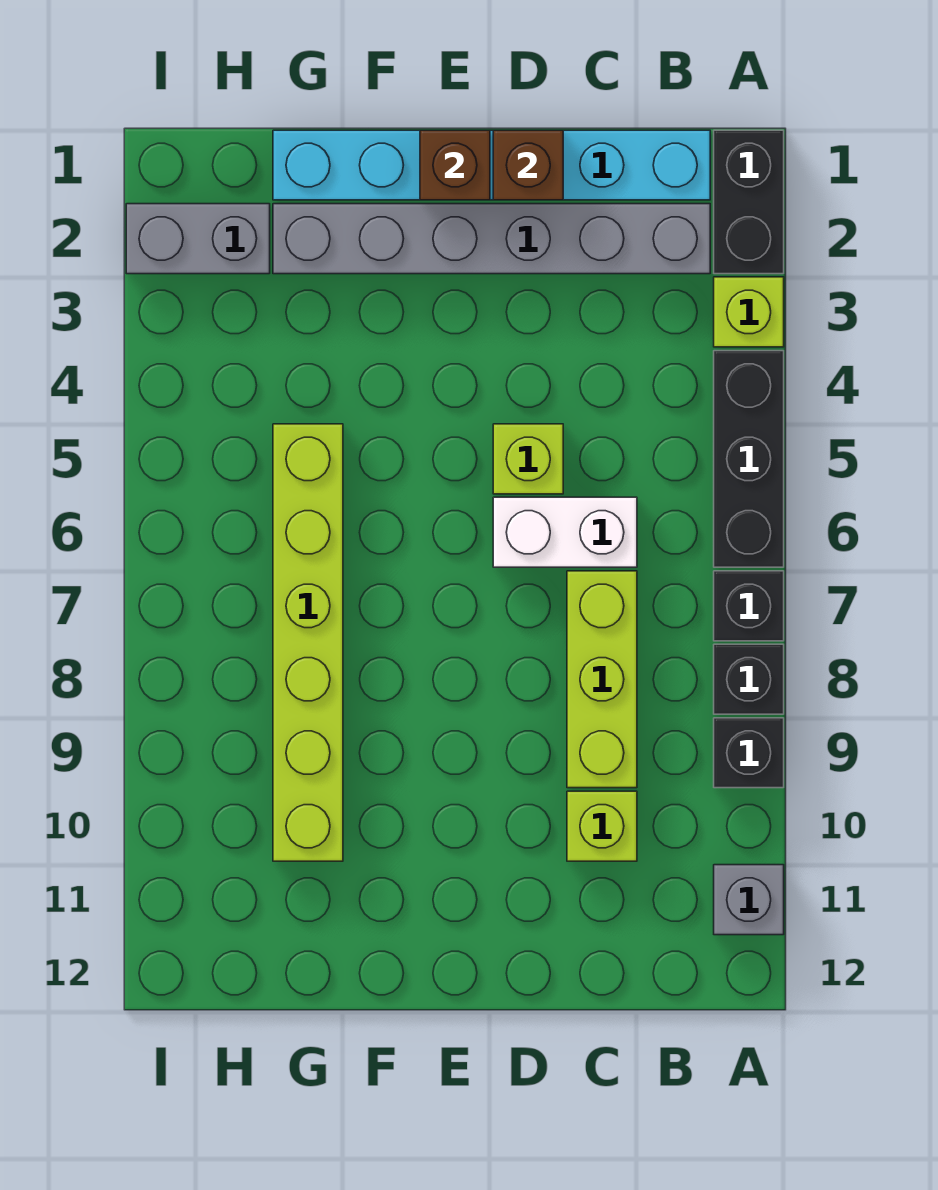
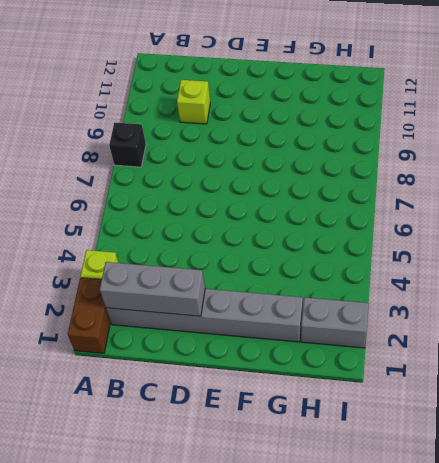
brown 1x2 brick [68,278,111,353] -> black 1x2 brick [714,130,784,274]
grey 1x3 brick [100,262,205,316] -> none
none -> black 1x3 brick [714,351,784,567]
none -> black 1x1 brick [714,571,784,641]
none -> black 1x1 brick [714,718,784,788]

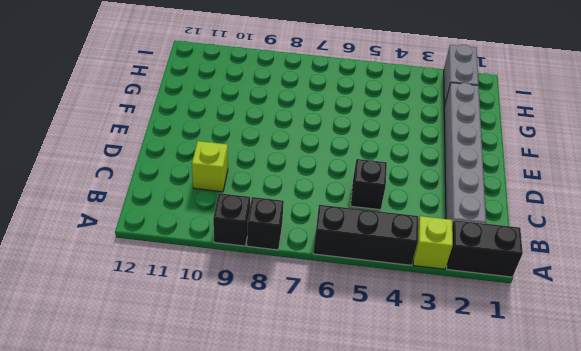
black 1x1 brick [351,159,387,210] -> black 1x1 brick moved to [714,571,784,641]
none -> grey 1x1 brick [714,865,784,935]
none -> cyan 1x6 brick [273,130,710,200]
none -> white 1x2 brick [493,497,637,567]

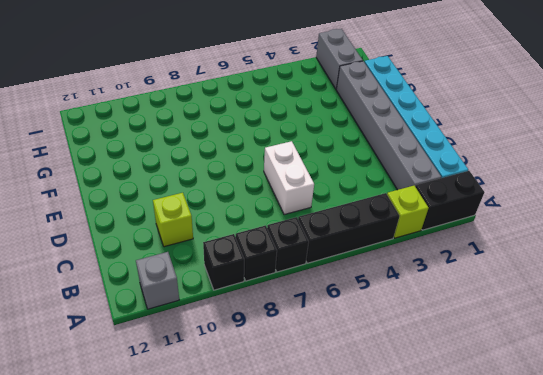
none -> lime 1x3 brick [567,571,637,788]
none -> lime 1x1 brick [493,424,563,494]
none -> lime 1x6 brick [273,424,343,861]

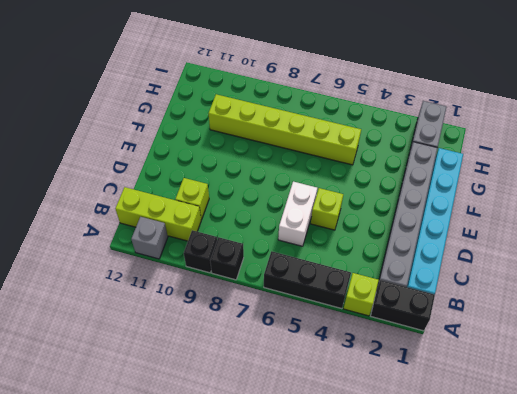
lime 1x3 brick [115,187,201,241] -> lime 1x3 brick moved to [567,571,637,788]
none -> black 1x1 brick [714,571,784,641]
none -> brown 1x1 brick [493,130,563,200]
none -> brown 1x1 brick [420,130,490,200]

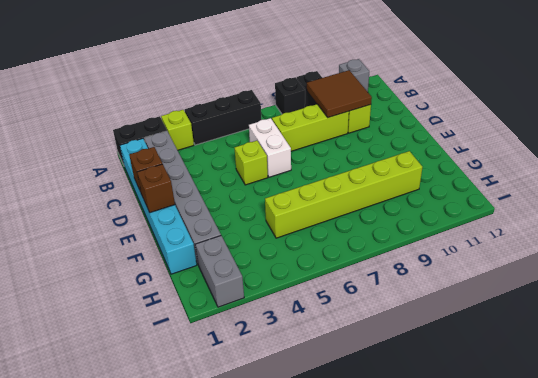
brown 2x2 tile [306,70,372,118] -> none
none -> black 1x1 brick [714,571,784,641]

